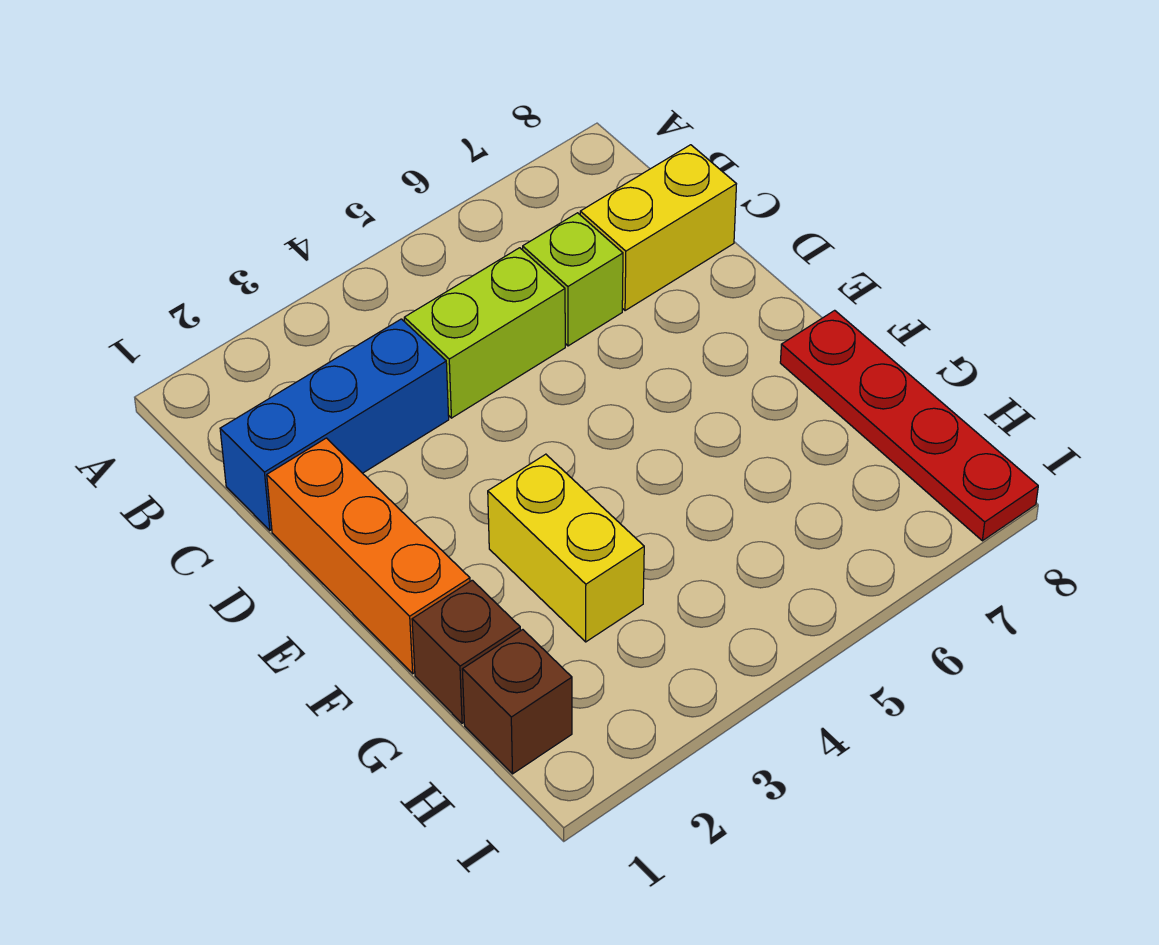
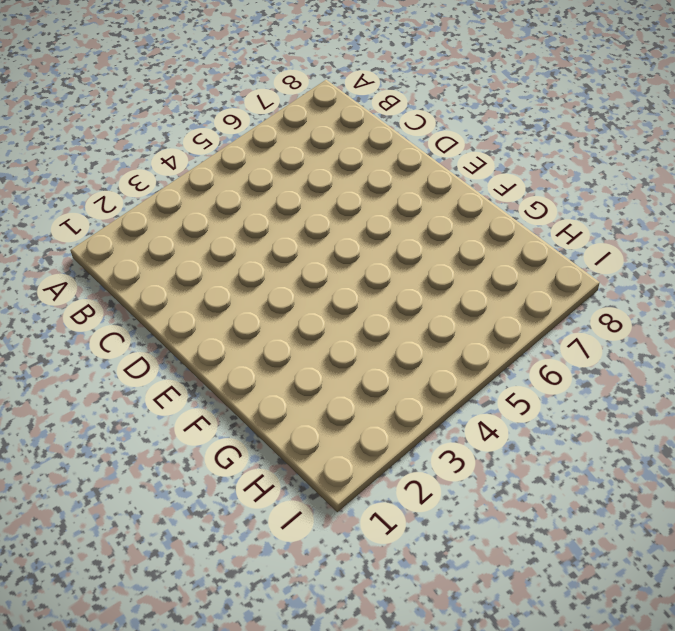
none -> blue 1x3 brick [220,319,449,530]
none -> lime 1x2 brick [404,248,565,418]

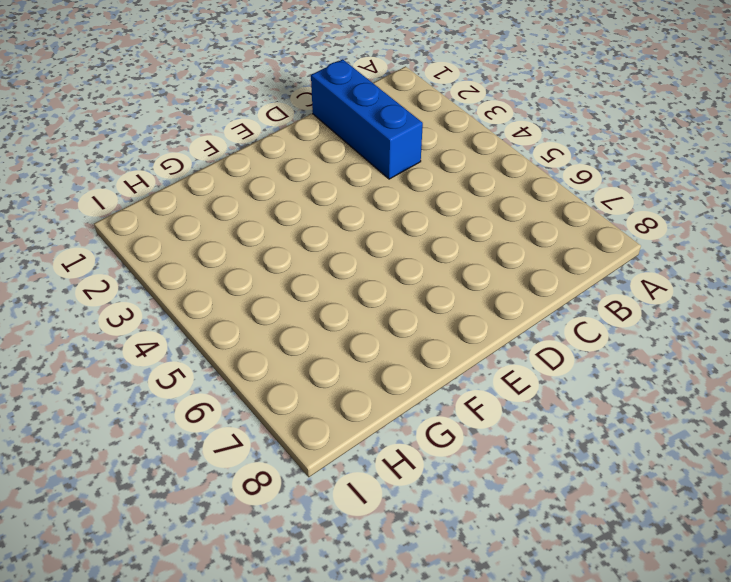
none -> lime 1x2 brick [404,248,565,418]
none -> lime 1x1 brick [523,213,623,346]

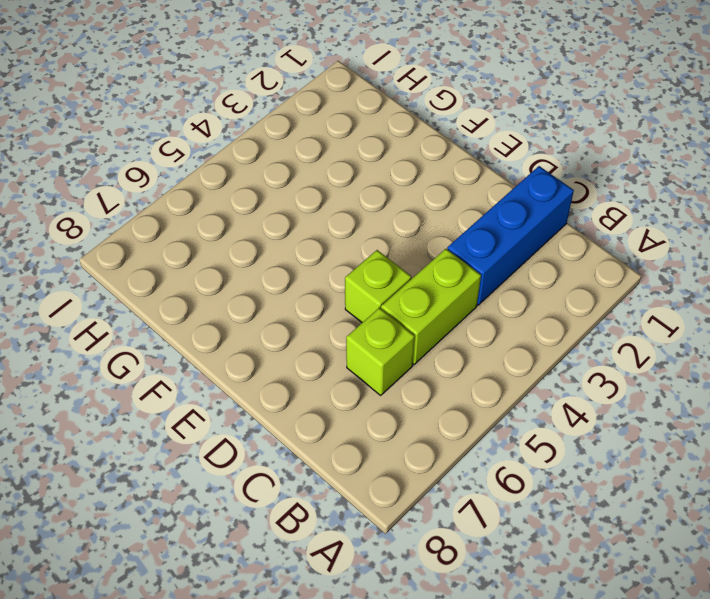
lime 1x1 brick [345,250,411,323] -> none
none -> yellow 1x2 brick [580,145,736,311]
none -> orange 1x3 brick [267,438,470,674]

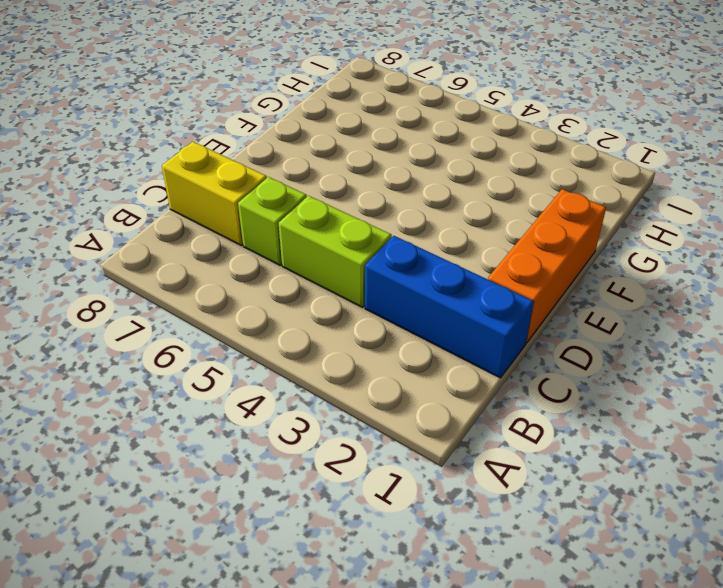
none -> yellow 1x2 brick [488,454,644,642]
none -> red 1x4 plate [780,310,1038,541]

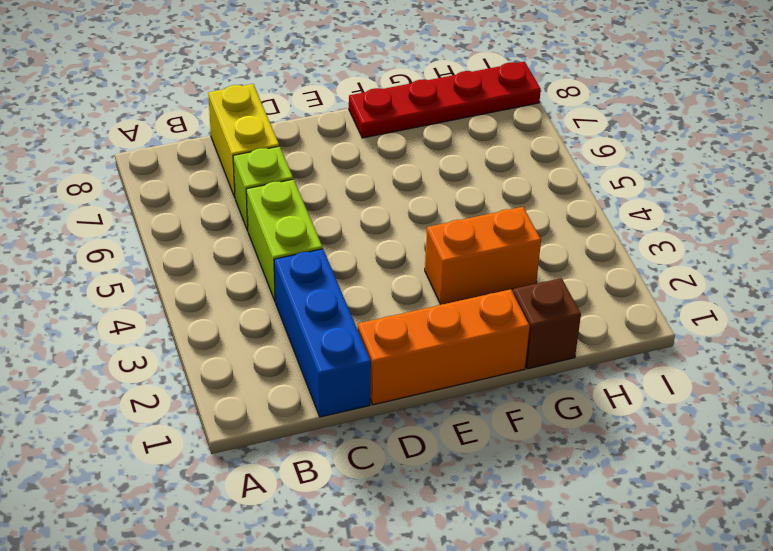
orange 1x2 brick [425,207,541,304] -> yellow 1x2 brick [488,454,644,642]
none -> brown 1x1 brick [462,630,572,774]

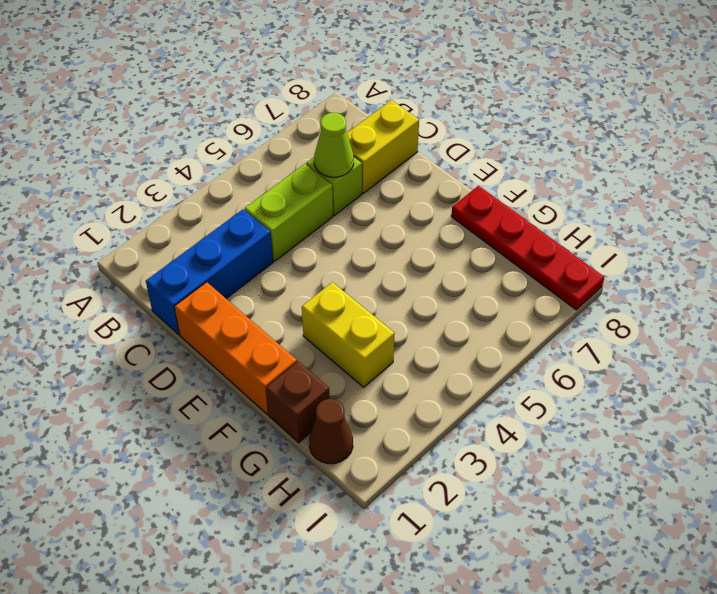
lime 1x1 cone [314,113,354,177] -> none
brown 1x1 cone [309,399,353,464] -> brown 1x1 brick [462,630,572,774]

